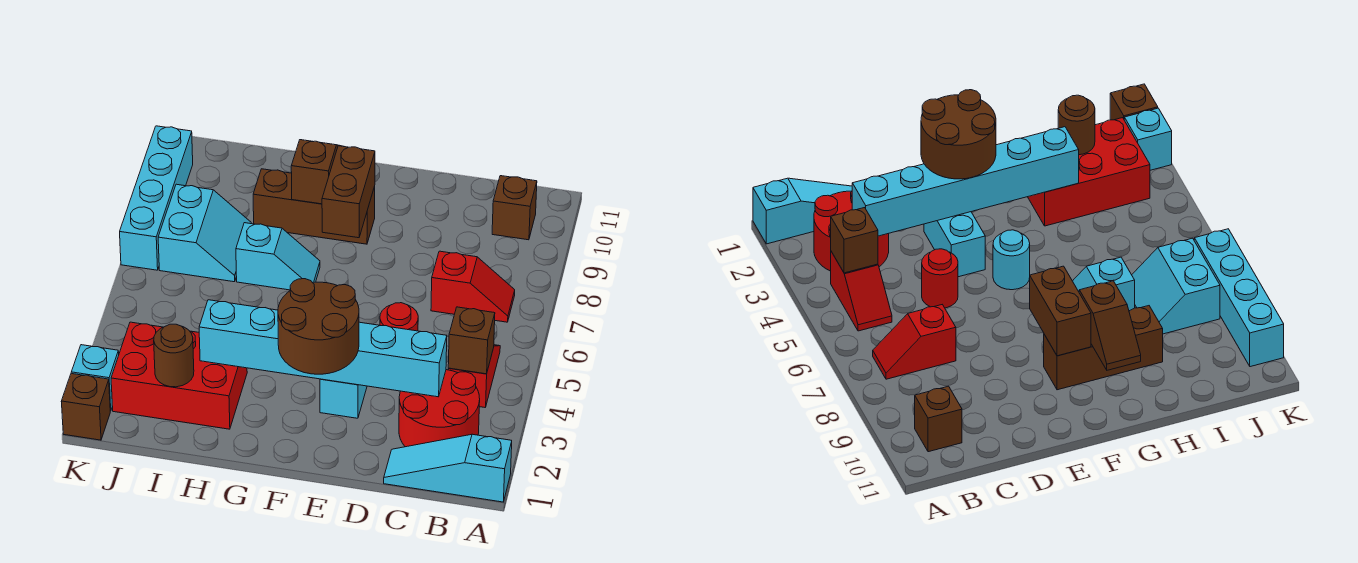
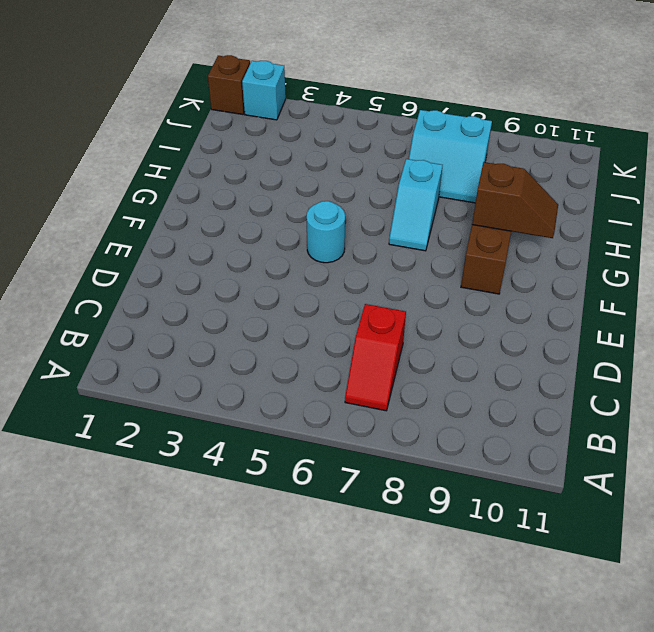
none -> cyan 1x3 slope [384,434,512,502]
none -> red 2x2 round brick [399,370,480,447]
none -> red 1x2 slope [448,345,500,407]

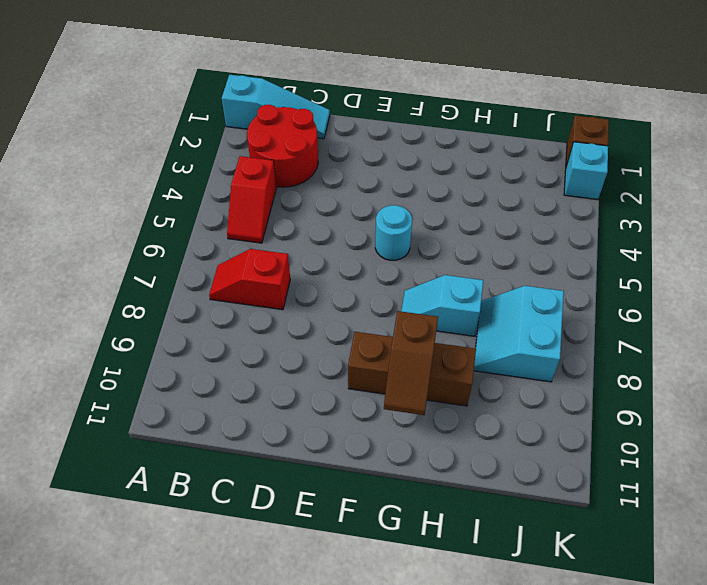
none -> brown 1x1 brick [492,176,537,240]
none -> red 1x1 round brick [380,303,418,331]
none -> cyan 1x2 brick [320,379,367,418]

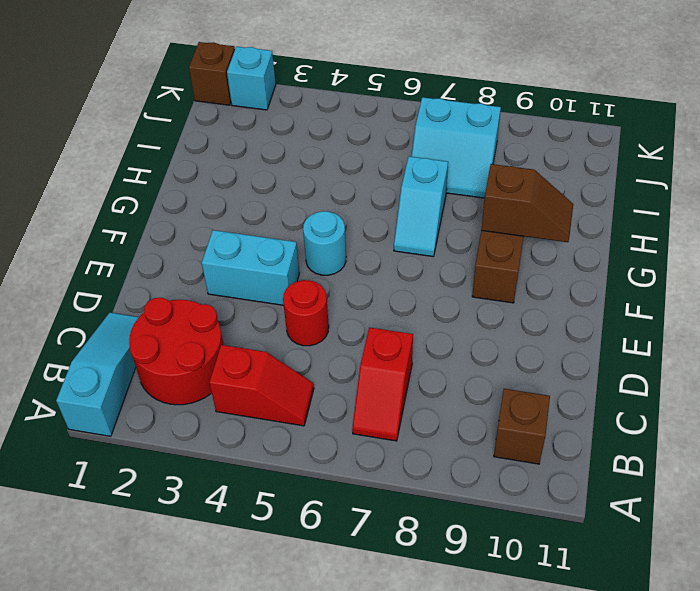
none -> red 2x3 brick [111,322,247,429]
none -> cyan 1x4 brick [120,126,193,270]
none -> brown 1x1 brick [448,307,495,374]

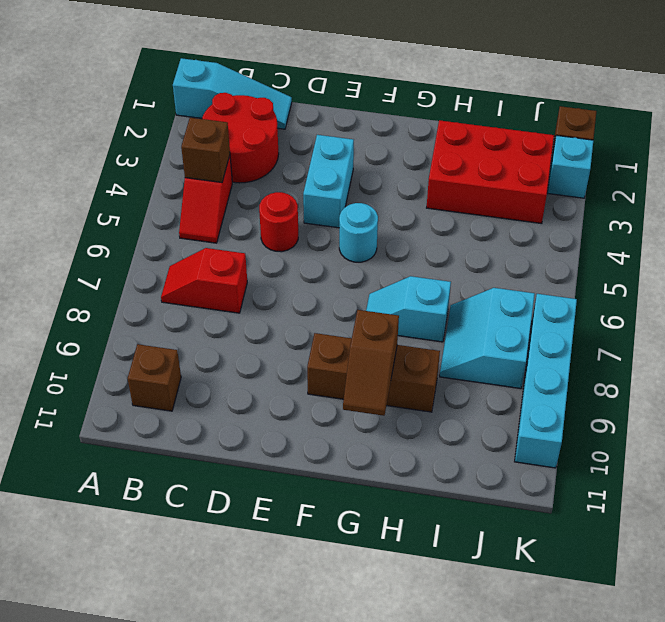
none -> cyan 1x6 brick [199,300,447,397]
none -> brown 1x2 brick [322,146,375,238]
none -> brown 1x1 round brick [154,324,194,387]

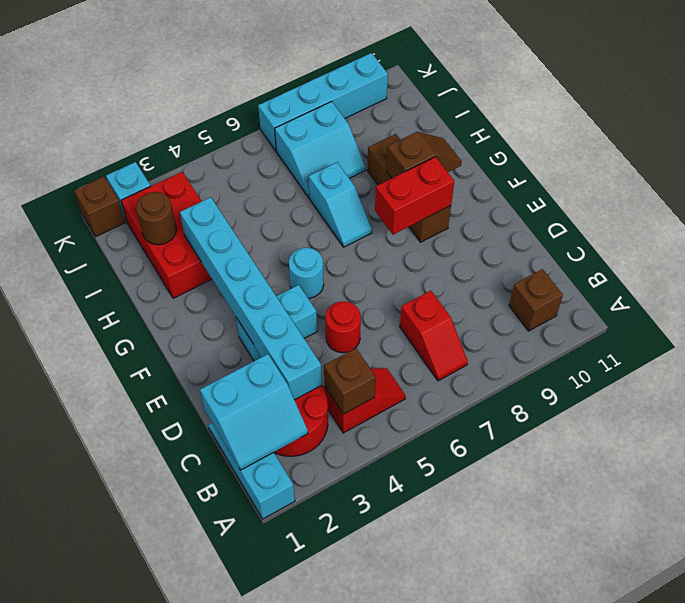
cyan 2x2 slope [200,354,308,470] -> none
red 1x2 brick [375,157,454,235] -> brown 1x2 brick [322,146,375,238]
none -> brown 2x2 round brick [278,279,359,374]

